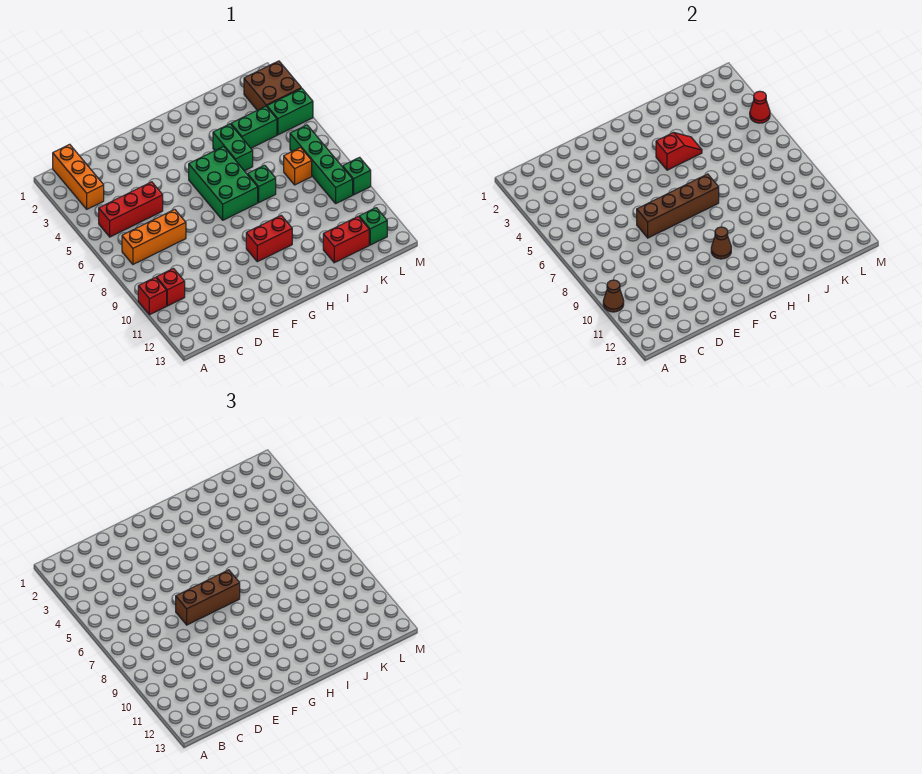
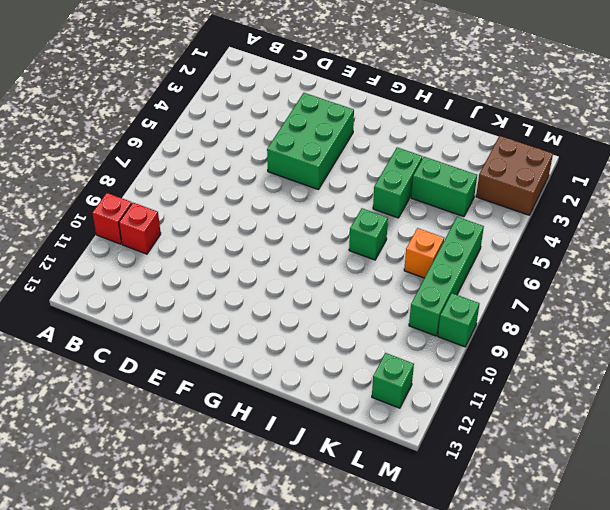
green 2x3 brick [267,93,354,190] -> green 2x3 brick moved to [189,147,258,220]
none -> orange 1x3 brick [53,144,104,209]
none -> red 1x3 brick [99,182,163,237]
none -> orange 1x3 brick [122,209,186,264]

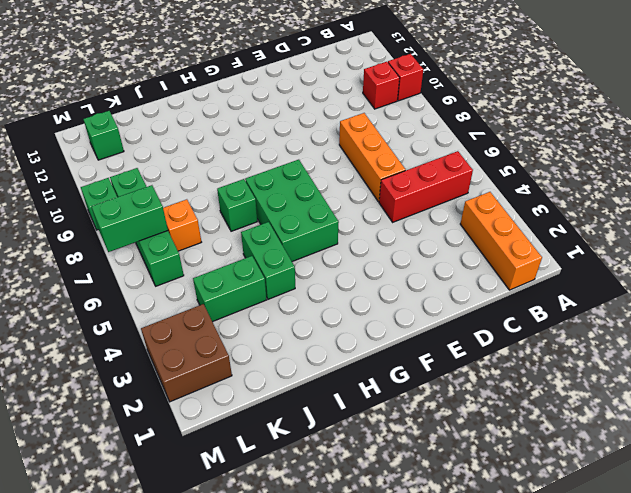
orange 1x3 brick [339,113,405,202] -> orange 1x3 brick turned to [122,209,186,264]
green 1x2 brick [91,185,168,252] -> green 1x2 brick moved to [267,88,313,135]
none -> red 1x2 brick [246,215,292,262]
none -> red 1x2 brick [323,217,369,263]
none -> brown 1x1 cone [603,280,624,312]

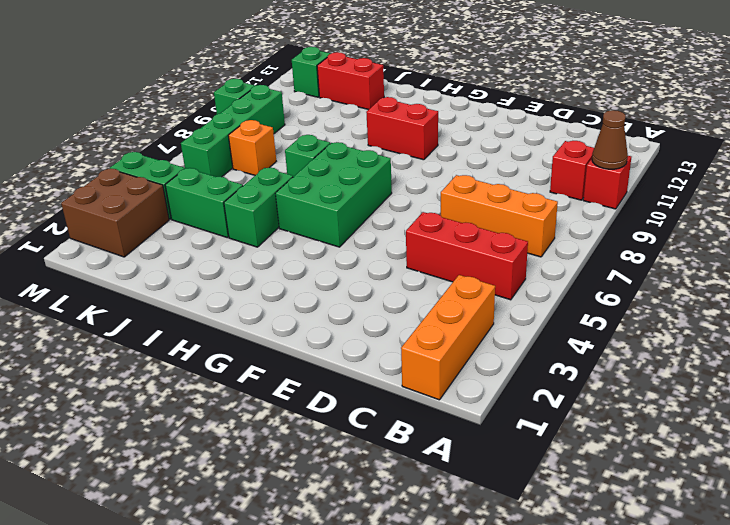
none -> brown 1x4 brick [637,174,719,238]
none -> brown 1x1 cone [711,227,731,259]
none -> red 1x2 slope [656,132,702,170]

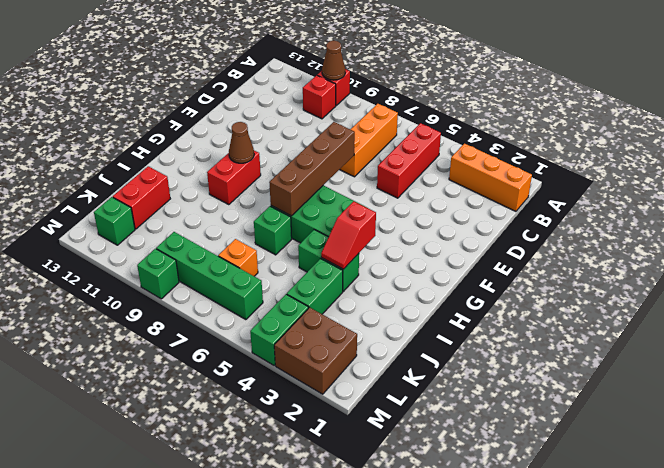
none -> red 1x1 cone [750,91,770,123]
none -> brown 1x3 brick [176,570,240,625]

